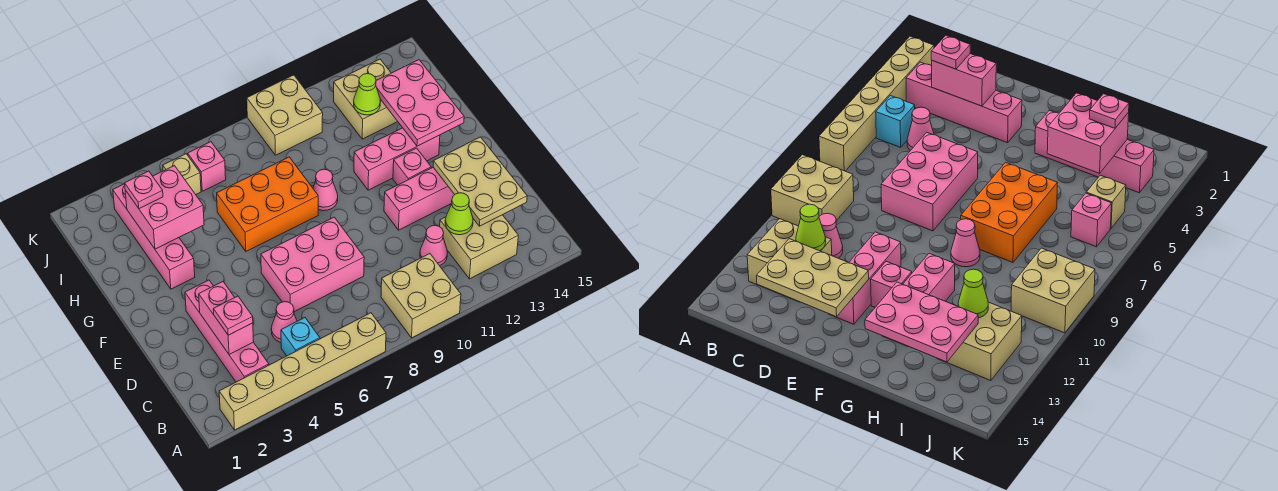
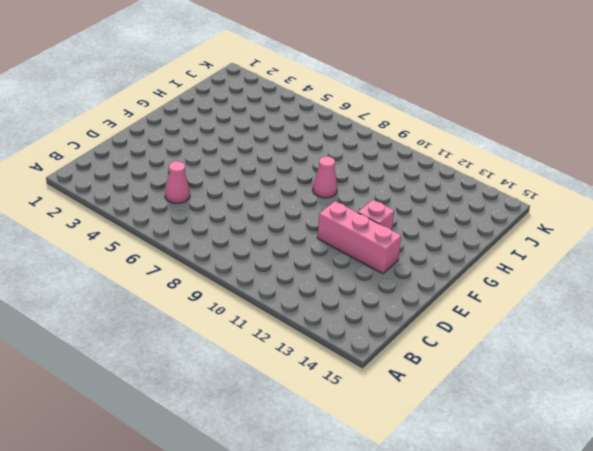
none -> tan 1x6 brick [219,313,386,430]
none -> tan 2x2 brick [381,254,461,338]
none -> pink 1x4 brick [185,280,269,382]

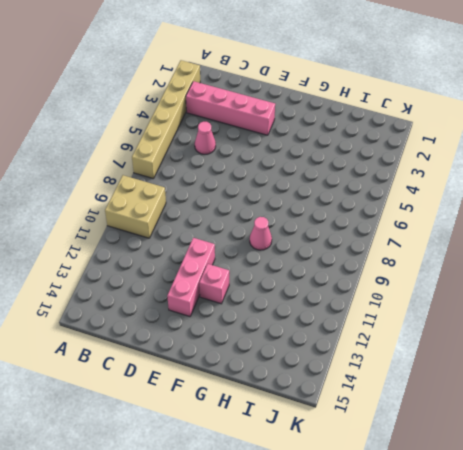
none -> cyan 1x1 brick [281,318,320,356]
none -> tan 2x2 brick [440,215,518,279]
none -> pink 1x1 cone [420,225,447,266]

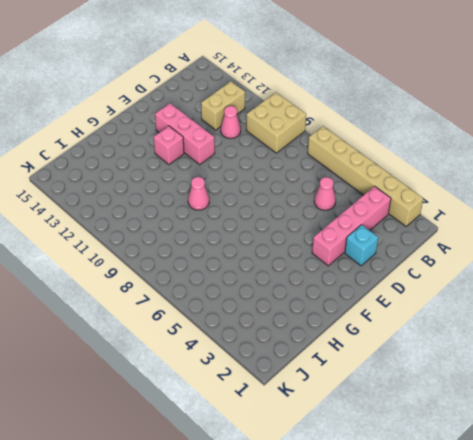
tan 1x2 brick [201,81,245,130] -> tan 2x2 brick [440,215,518,279]
cyan 1x1 brick [345,225,378,266] -> cyan 1x1 brick moved to [281,318,320,356]
none -> pink 2x3 brick [261,217,364,312]
none -> pink 1x4 brick [113,184,195,289]
none -> orange 2x3 brick [217,157,318,251]

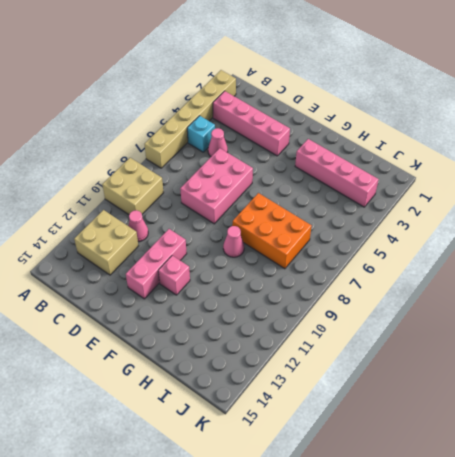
orange 2x3 brick [232,193,312,269] -> orange 2x3 brick turned to [217,157,318,251]
none -> pink 1x3 brick [354,128,440,190]
none -> tan 2x2 brick [334,59,398,139]
none -> tan 1x1 brick [163,154,201,194]

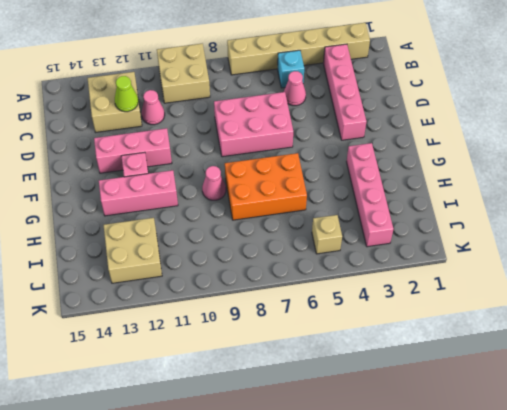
none -> pink 1x1 brick [188,142,226,191]
none -> tan 2x2 brick [247,75,323,155]
none -> pink 1x2 brick [199,282,254,354]

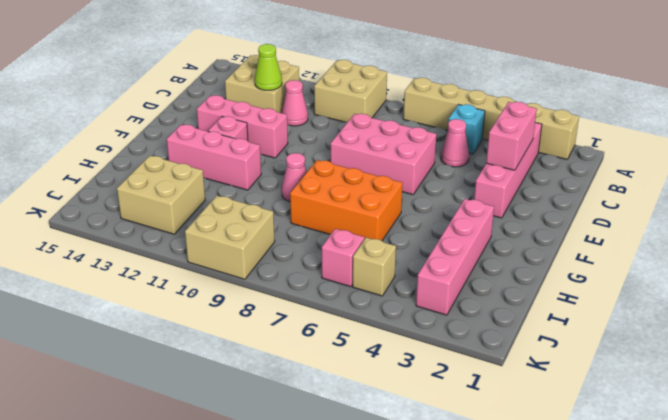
none -> tan 2x3 plate [433,137,527,226]
none -> pink 2x3 plate [376,60,464,146]
none -> pink 2x2 brick [125,166,204,249]

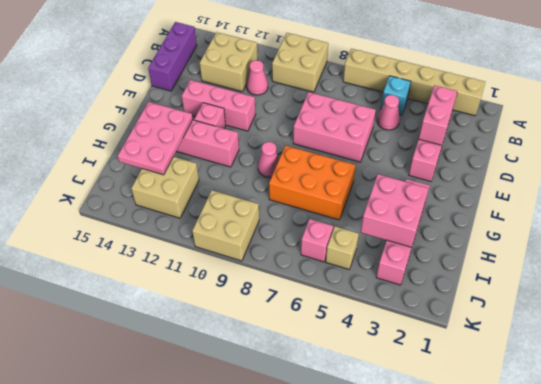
purple 1x3 brick [148,22,197,91] -> none
none -> lime 1x1 cone [445,193,473,235]
none -> tan 2x3 plate [433,137,527,226]
none -> lime 1x1 cone [354,73,380,115]

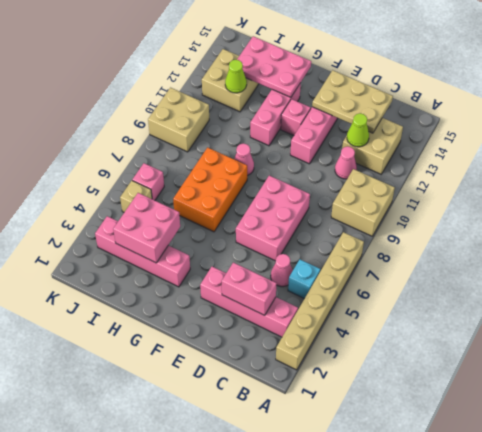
none -> pink 1x1 plate [213,296,253,335]
none -> pink 1x1 plate [125,171,163,209]

